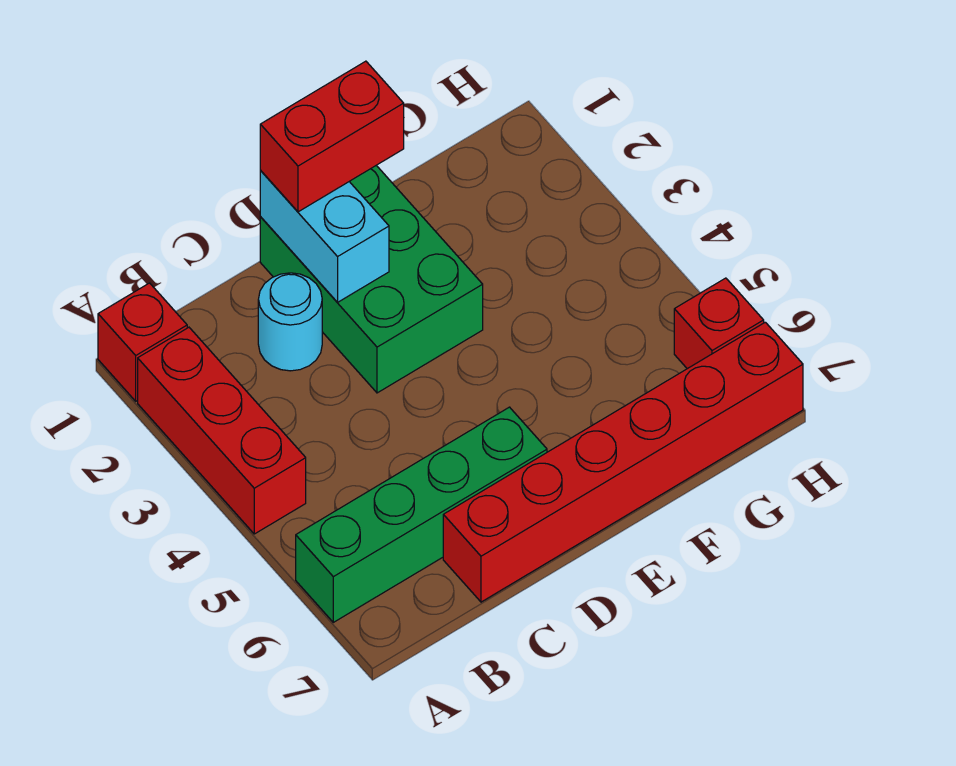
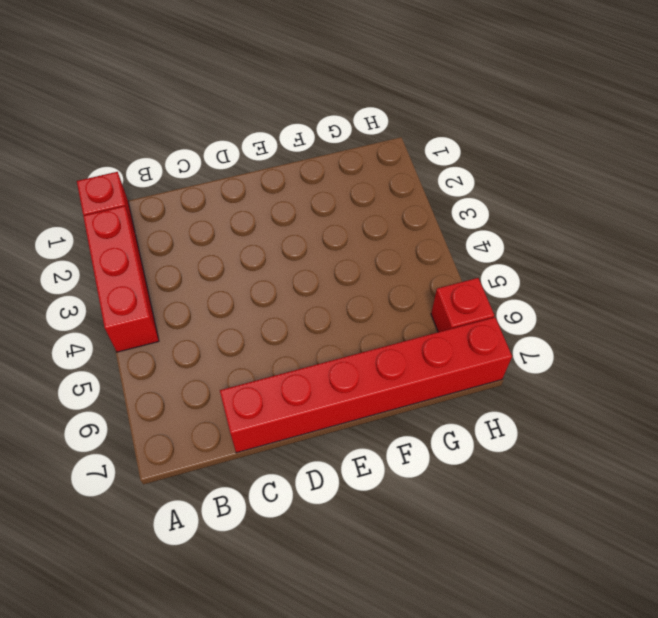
none -> green 1x4 brick [296,407,547,622]
none -> cyan 1x1 round brick [258,273,322,371]

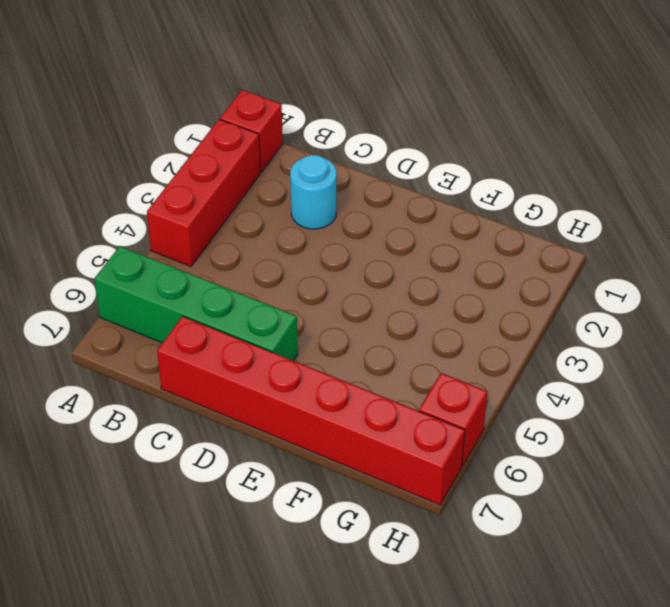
none -> green 2x3 brick [260,165,483,393]
none -> cyan 1x2 brick [260,171,389,302]

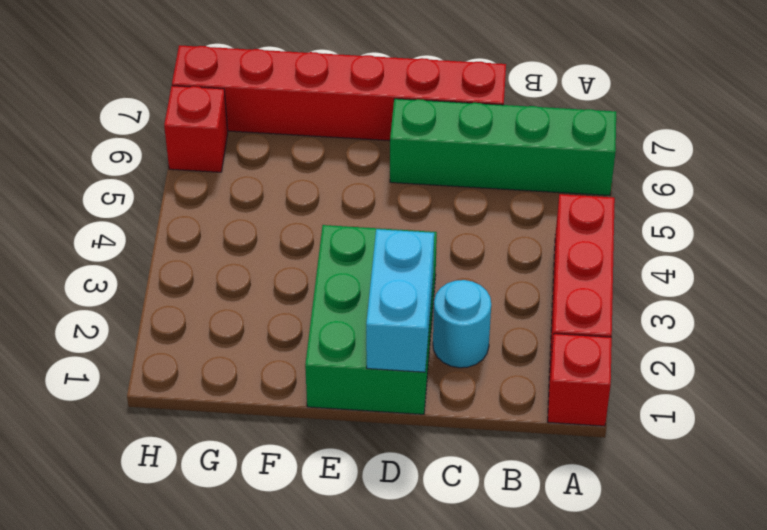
none -> red 1x2 brick [260,61,404,212]

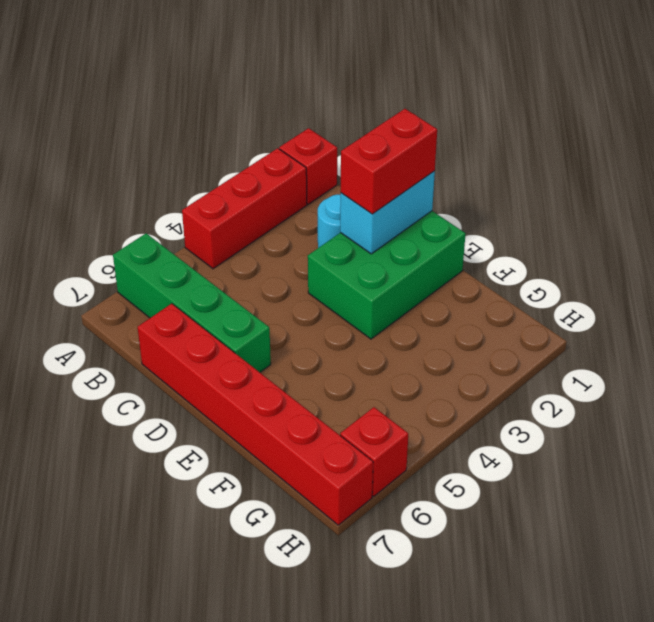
red 1x2 brick [341,109,437,214] -> red 1x2 brick turned to [260,61,404,212]

